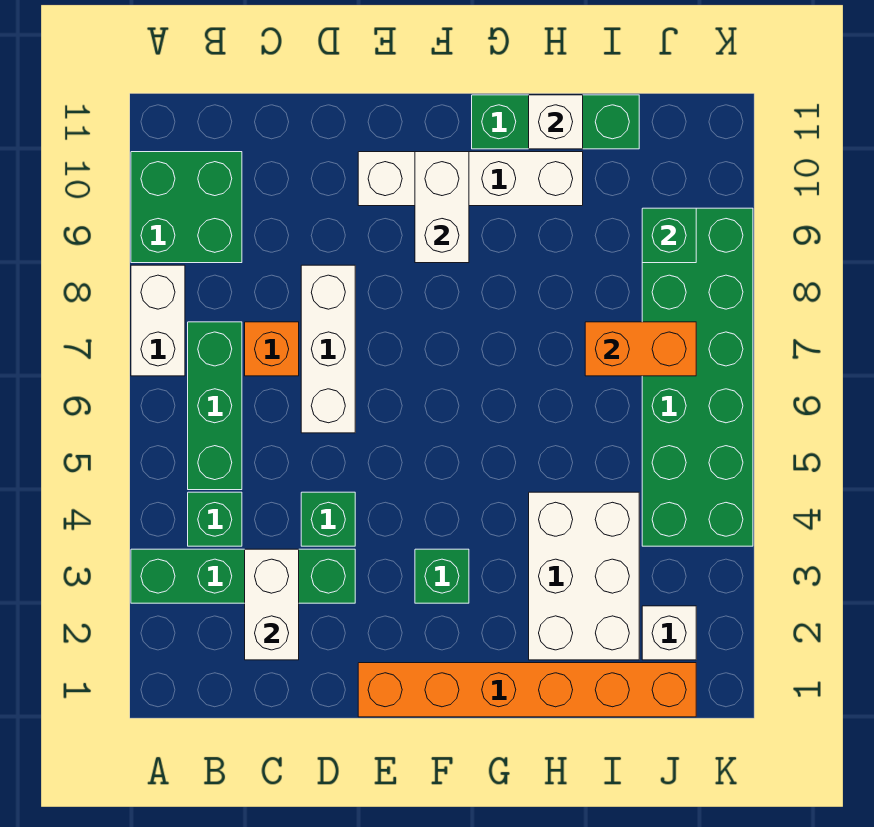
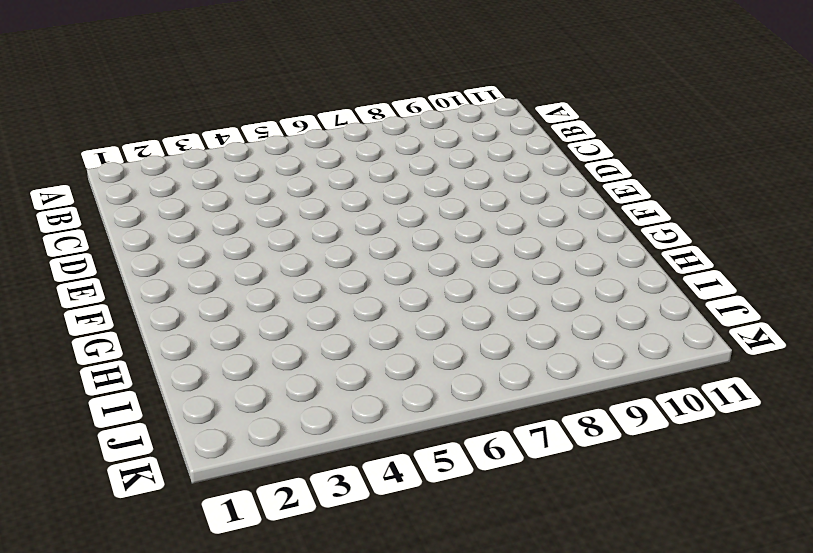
none -> green 1x4 brick [131,549,355,603]
none -> white 1x2 brick [131,265,185,376]
none -> green 2x2 brick [131,152,242,263]

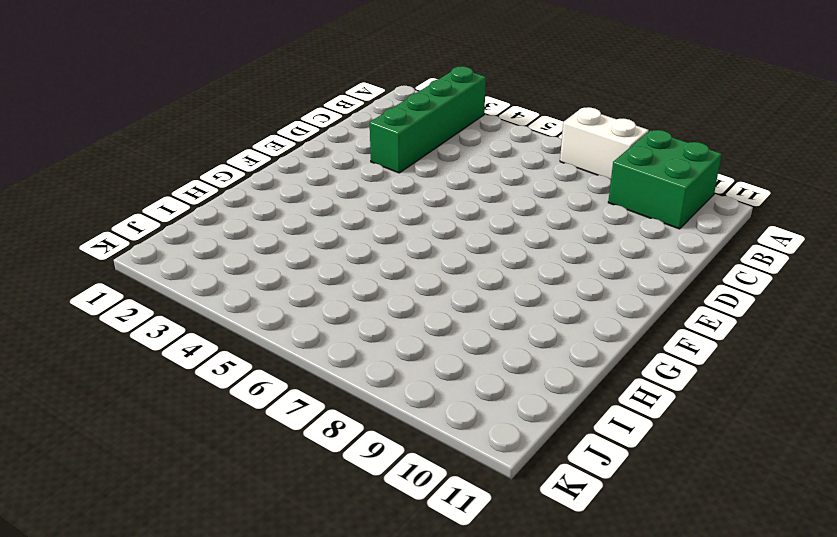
none -> green 1x1 brick [188,492,242,546]
none -> green 1x3 brick [188,322,242,490]
none -> orange 1x1 brick [245,322,299,376]

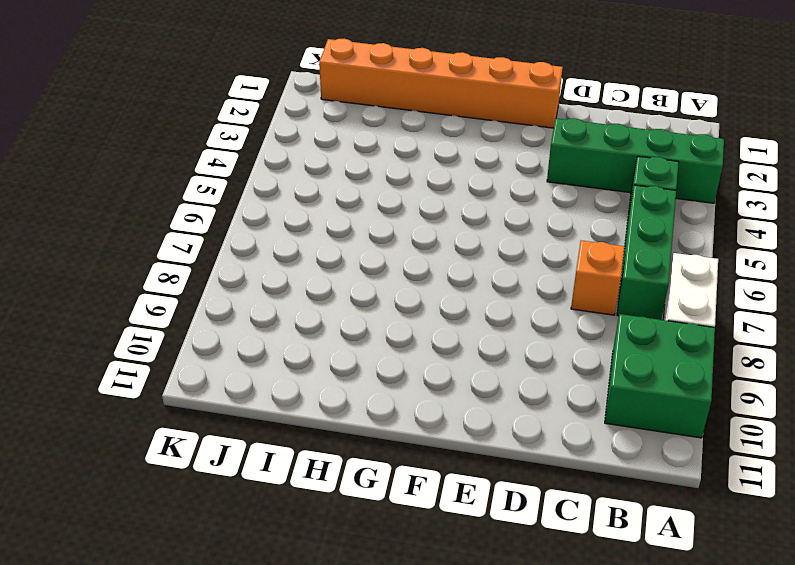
none -> green 1x1 brick [301,492,355,546]
none -> white 1x3 brick [301,265,355,433]
none -> white 1x4 brick [358,152,583,206]

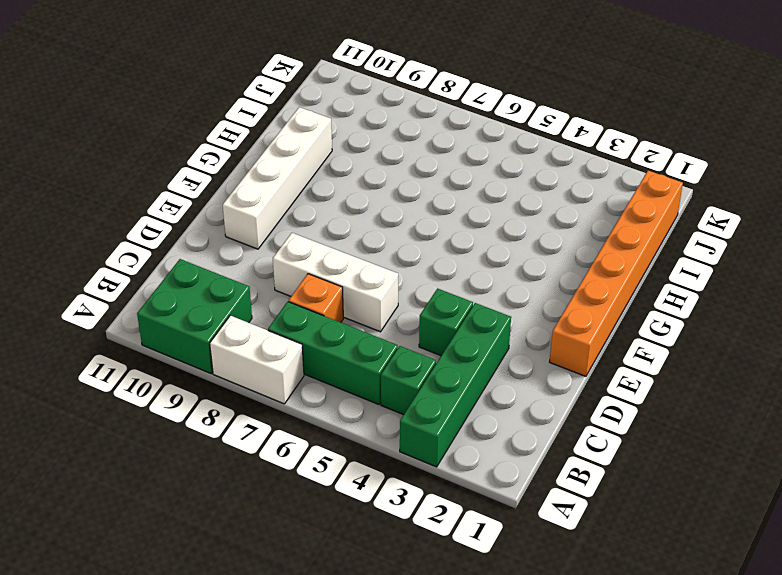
none -> green 1x1 brick [415,549,469,603]
none -> green 1x3 brick [472,95,639,149]
none -> white 2x3 brick [529,492,639,660]

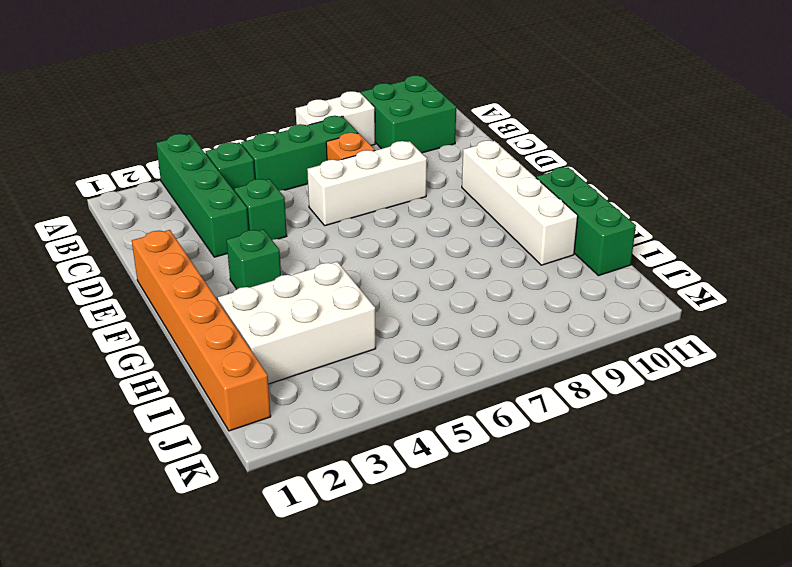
none -> white 1x1 brick [642,606,696,660]
none -> green 2x6 brick [642,208,753,546]
none -> white 1x2 brick [245,549,299,660]

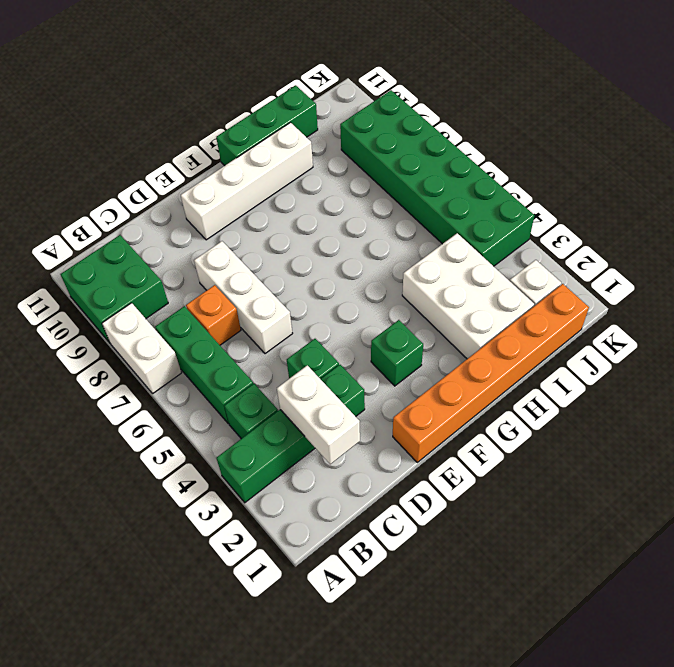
none -> white 1x2 brick [415,152,469,263]
none -> white 1x1 brick [529,95,583,149]
none -> orange 1x2 brick [585,322,696,376]

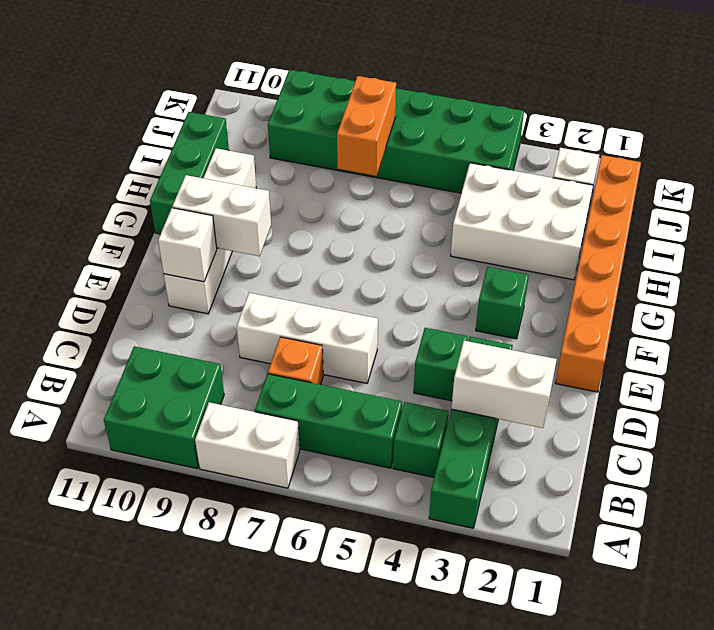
white 1x1 brick [158,208,217,282] -> white 1x1 brick moved to [529,95,583,149]
none -> green 1x1 brick [642,208,696,263]

